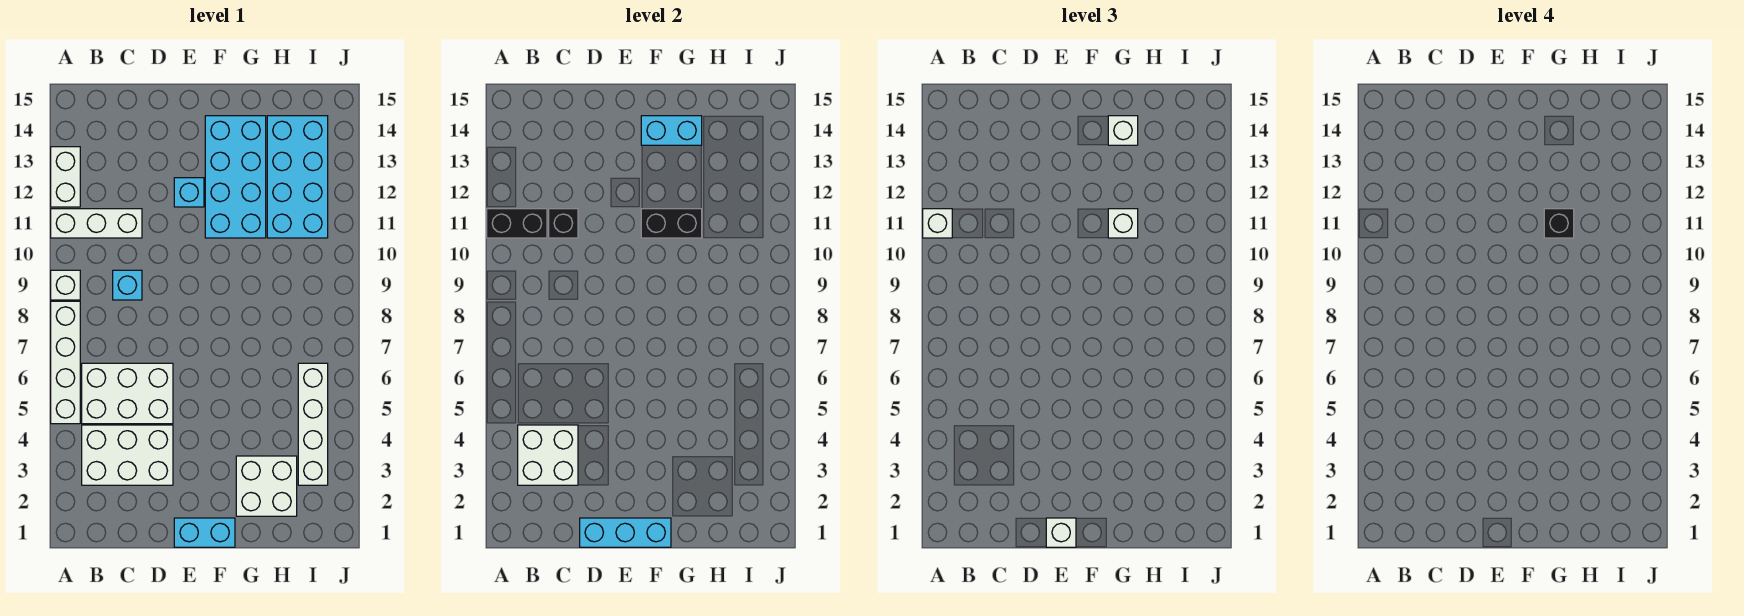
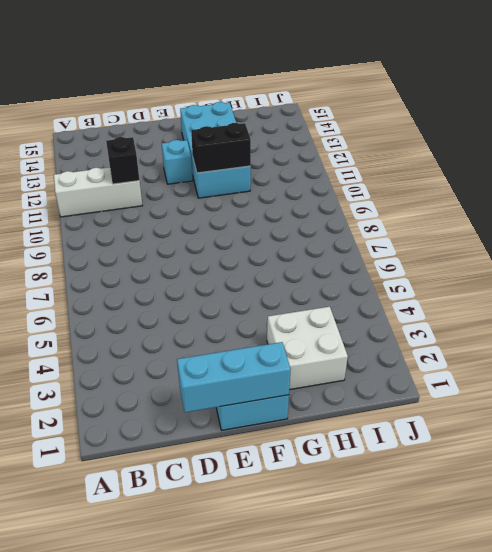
none -> white 1x4 brick [51,301,80,424]
none -> white 1x1 brick [51,270,80,300]
none -> white 1x2 brick [51,147,80,207]

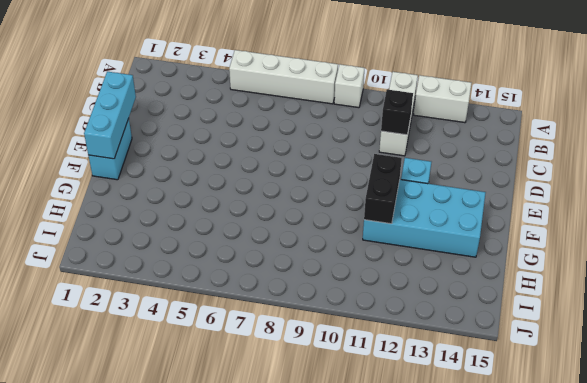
none -> white 2x3 brick [82,425,173,485]
none -> white 2x3 brick [82,363,173,424]
none -> cyan 1x1 brick [113,270,142,300]

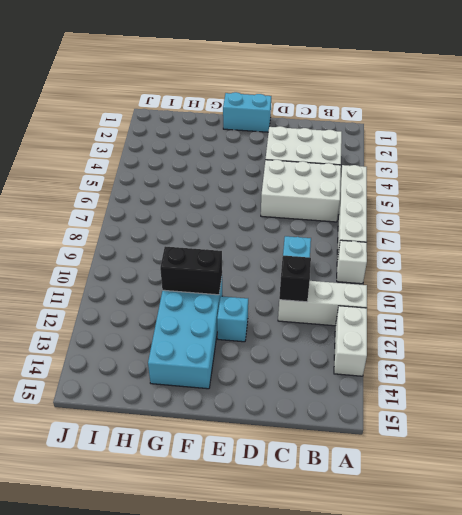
none -> white 2x2 brick [236,456,297,516]
none -> cyan 2x4 brick [267,116,328,238]
none -> white 1x4 brick [298,363,328,485]

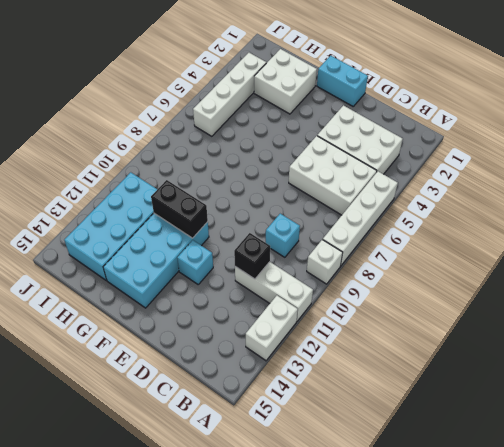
none -> black 1x2 brick [487,209,547,238]
none -> white 2x2 brick [518,425,578,485]
none -> cyan 1x3 brick [580,518,671,547]

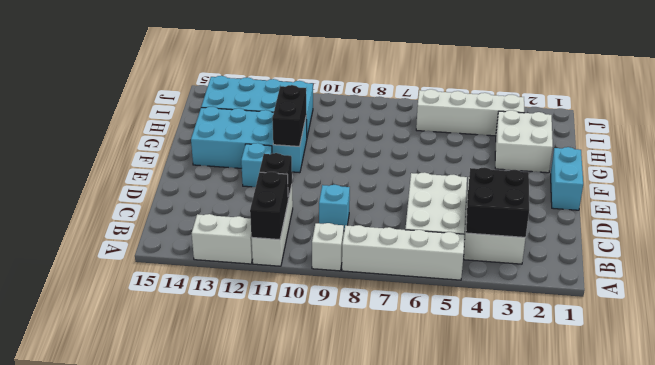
black 2x2 brick [466,167,529,237] -> white 2x2 brick [518,425,578,485]
none -> cyan 1x3 brick [580,518,671,547]
none -> cyan 1x2 brick [641,116,702,145]
none -> white 1x1 brick [923,209,952,238]

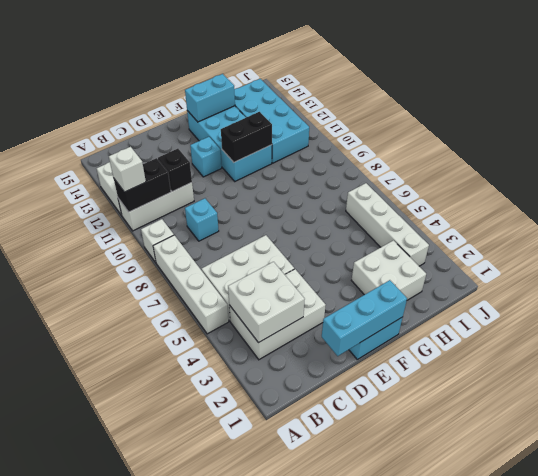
none -> white 1x1 brick [1046,518,1076,547]
none -> white 1x1 brick [1108,209,1138,238]
none -> white 1x1 brick [1108,116,1138,145]

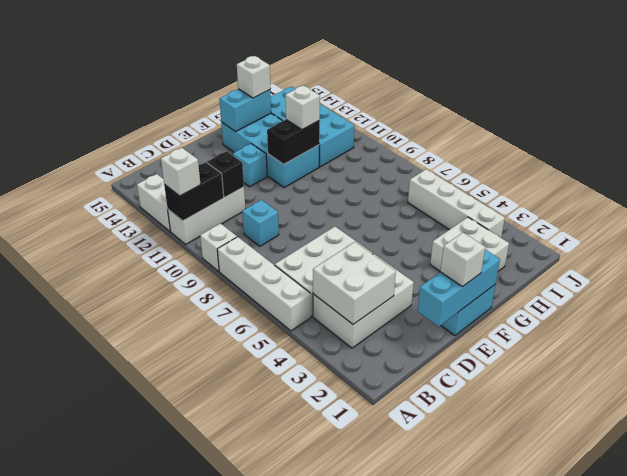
none -> black 1x1 brick [1544,209,1574,238]

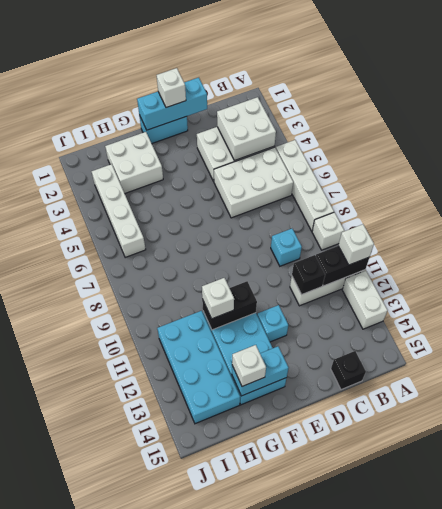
black 1x1 brick [331,351,366,390] -> black 1x1 brick moved to [1544,209,1574,238]

